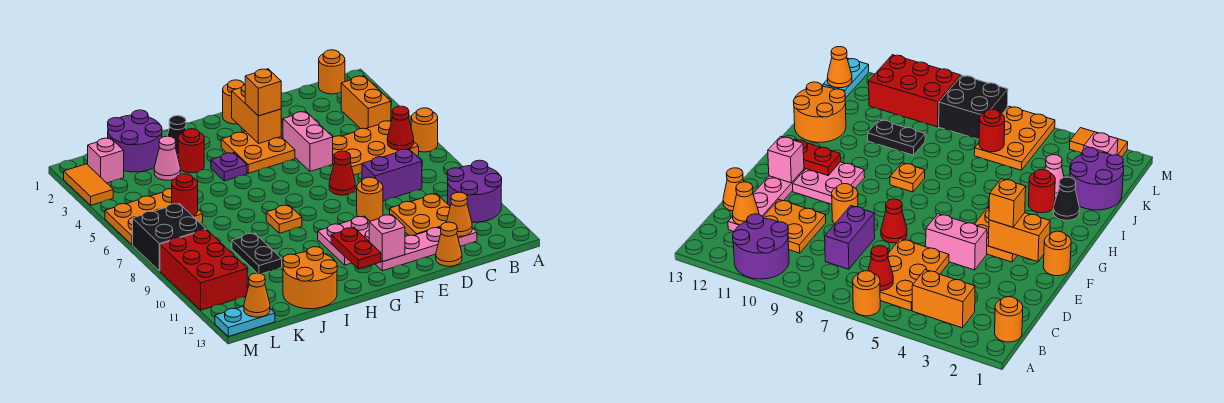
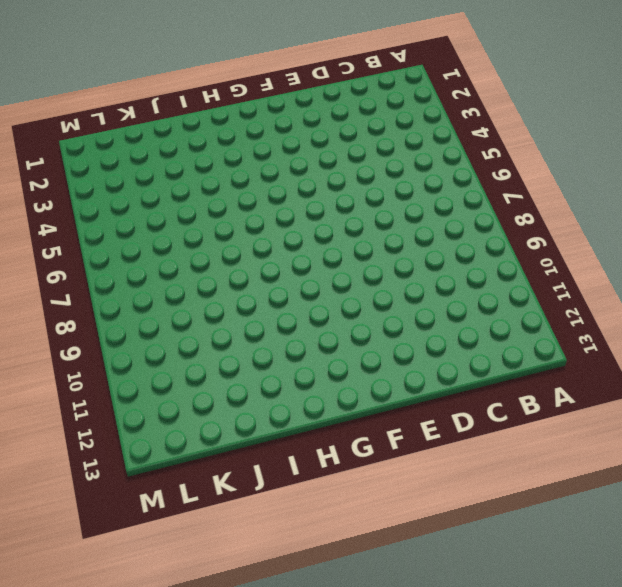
none -> orange 1x1 round brick [411,108,438,152]
none -> purple 2x2 round brick [447,160,502,222]
none -> orange 1x1 round brick [319,50,345,94]
none -> orange 1x2 brick [341,76,391,129]

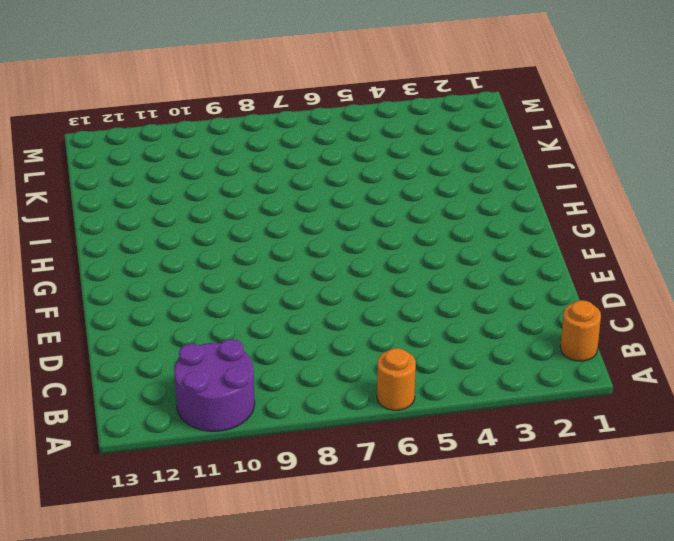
none -> orange 1x2 brick [341,76,391,129]
none -> orange 2x3 plate [333,121,419,175]
none -> purple 1x2 brick [362,149,422,201]
none -> orange 2x2 plate [390,194,450,236]

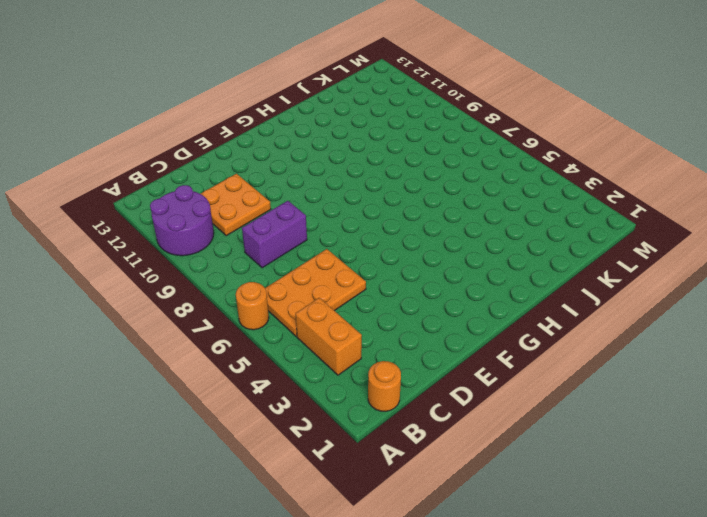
none -> pink 1x4 plate [376,227,477,271]
none -> orange 1x1 cone [436,222,462,266]
none -> pink 1x2 brick [283,111,333,171]
none -> red 1x1 cone [329,151,355,195]

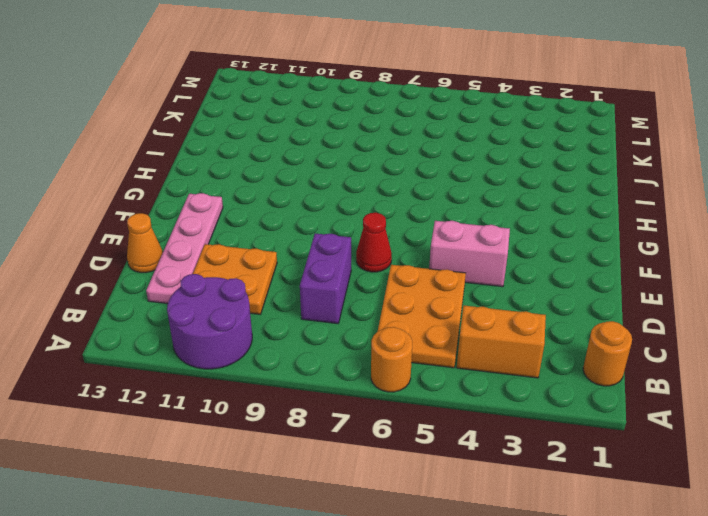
none -> orange 1x1 round brick [357,177,383,221]
none -> orange 1x1 round brick [223,80,245,124]
none -> orange 2x2 plate [221,131,295,173]
none -> pink 2x2 plate [318,216,370,265]

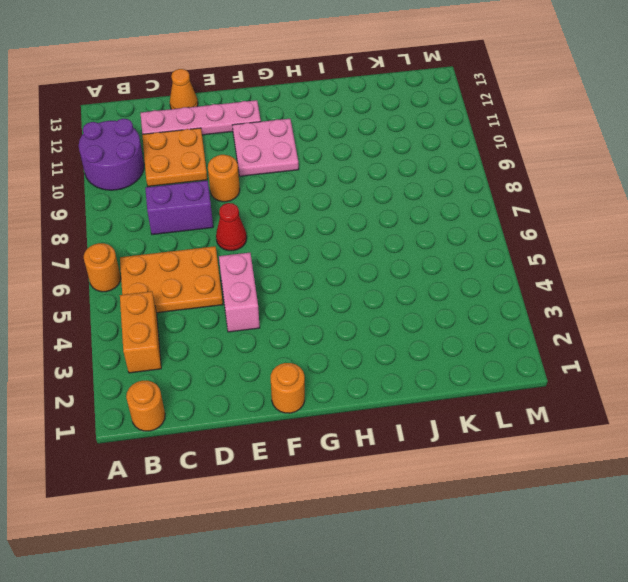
none -> orange 2x2 plate [221,131,295,173]
none -> purple 1x1 plate [211,153,247,181]
none -> orange 1x1 plate [266,205,302,233]
none -> black 1x1 cone [167,116,186,156]

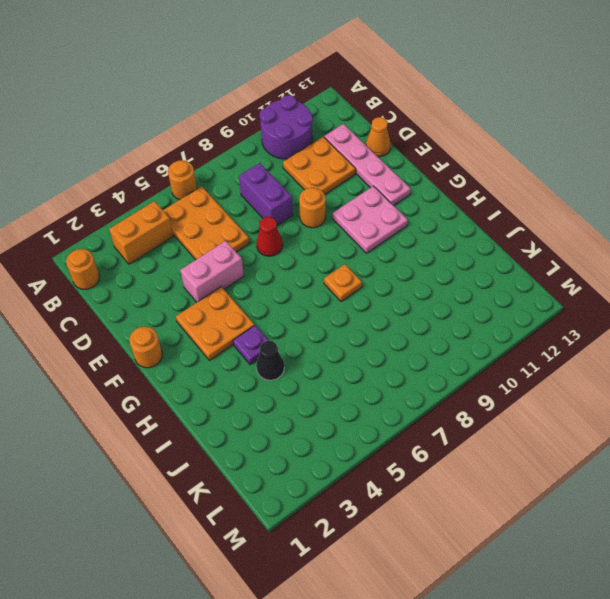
black 1x1 cone [256,341,284,380] -> black 1x1 cone moved to [167,116,186,156]
none -> red 1x1 round brick [178,129,204,173]
none -> orange 2x2 round brick [283,247,337,309]
none -> purple 2x2 round brick [108,110,162,172]
none -> pink 1x1 cone [154,136,180,180]

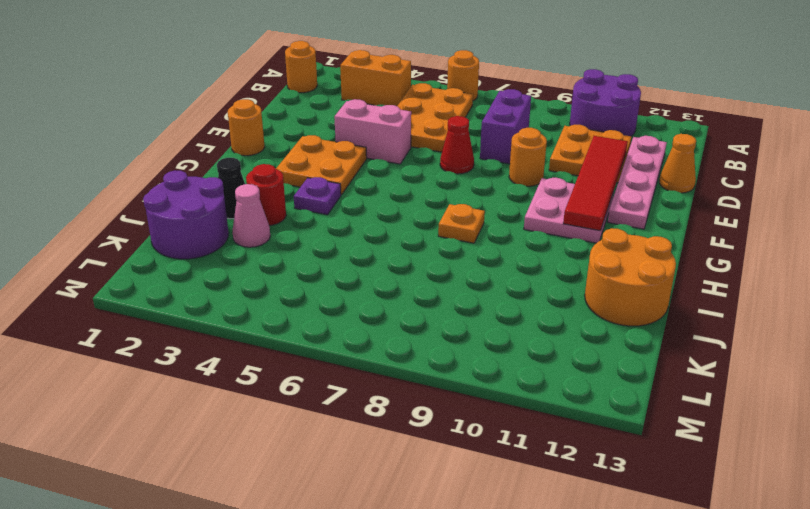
red 1x4 tile [563,136,628,231] -> red 1x2 plate [331,228,381,269]
none -> black 1x2 plate [232,233,282,274]
none -> orange 2x3 plate [105,189,203,245]
none -> pink 1x1 brick [88,138,124,183]
none -> black 2x2 brick [133,204,206,271]

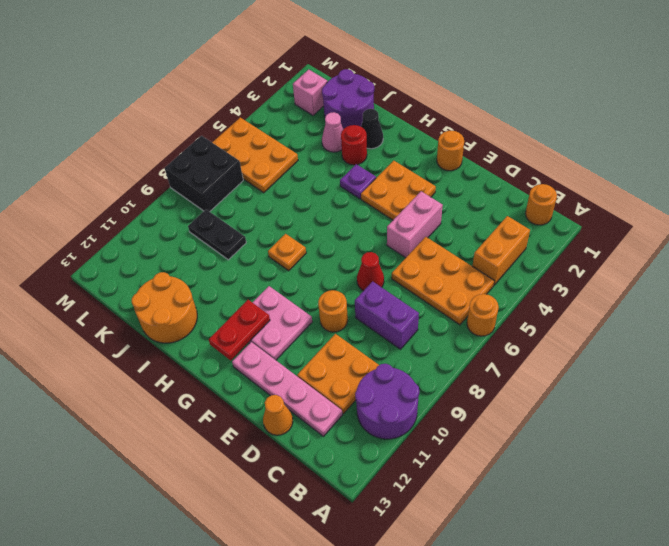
black 1x2 plate [188,209,246,260] -> black 1x2 plate turned to [232,233,282,274]
none -> red 2x3 brick [160,229,247,310]
none -> cyan 1x2 plate [215,306,275,336]
none -> orange 1x2 tile [64,164,113,205]
none -> red 1x1 cone [387,106,414,150]

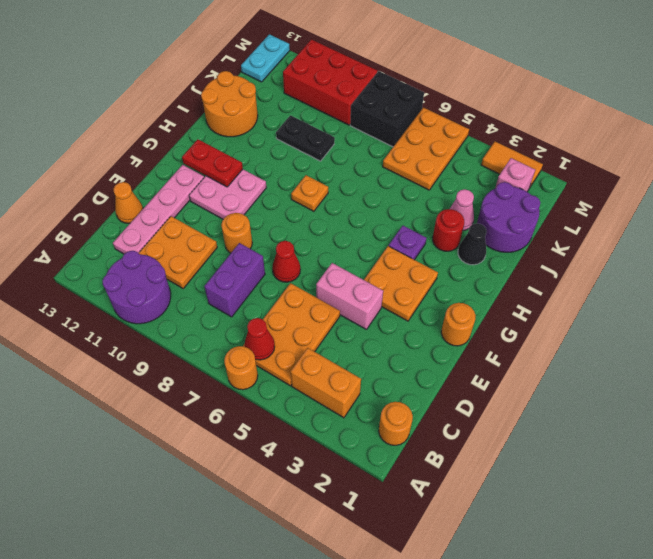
none -> orange 1x1 cone [446,192,472,236]
none -> orange 1x2 brick [232,85,281,144]
none -> pink 1x1 brick [369,215,405,262]
none -> red 1x1 round brick [172,174,198,216]

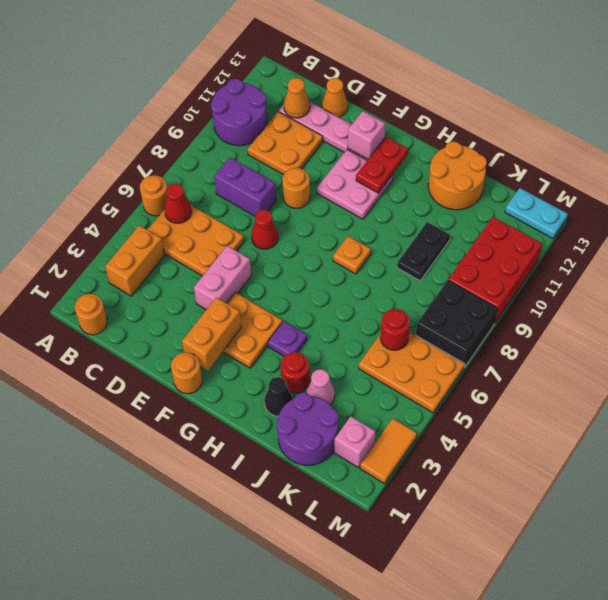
none -> orange 1x1 cone [244,273,270,317]
none -> orange 1x1 brick [245,69,281,116]

